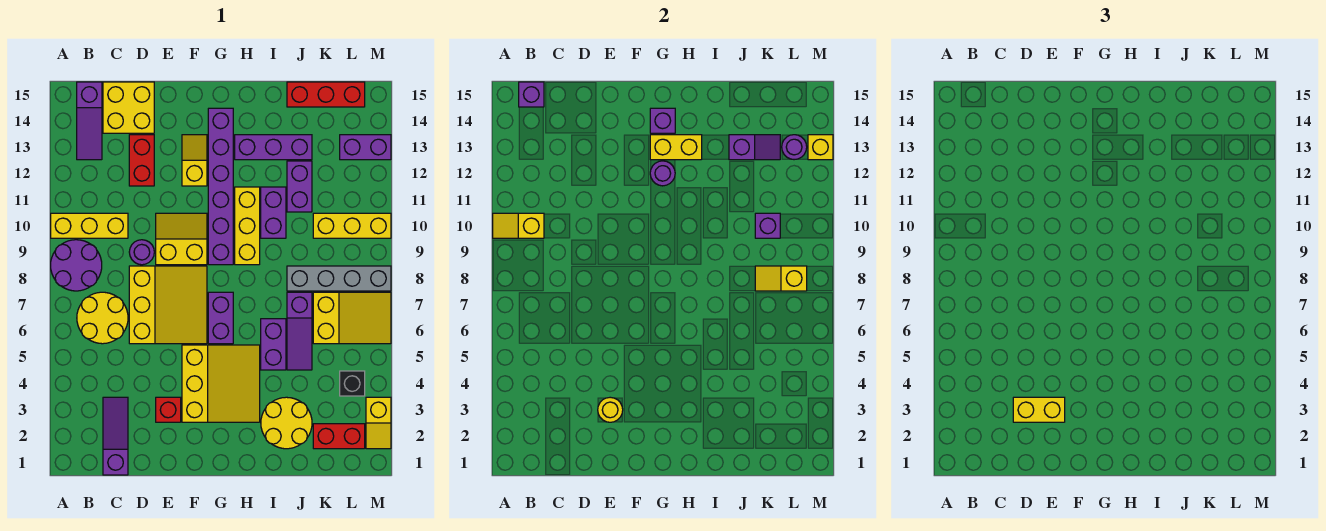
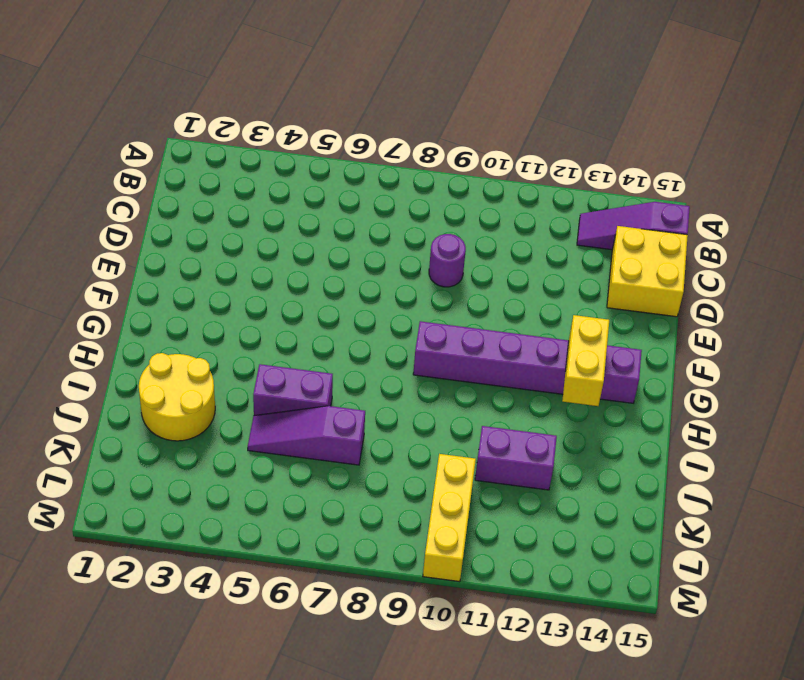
none -> purple 2x2 round brick [51,240,102,291]
none -> yellow 1x3 brick [51,213,128,238]
none -> yellow 2x2 round brick [77,292,128,344]
none -> purple 1x3 slope [103,397,128,475]

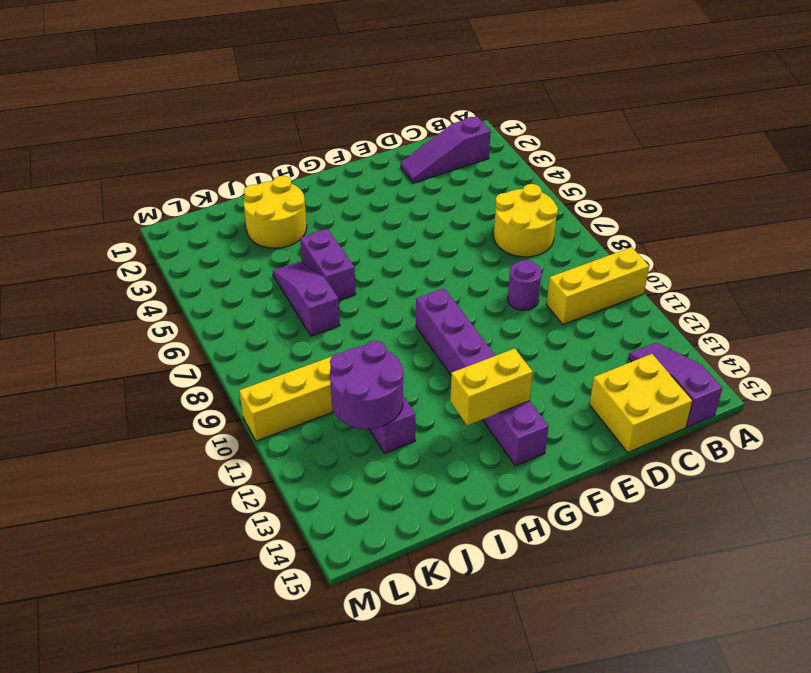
purple 1x3 slope [401,116,491,183] -> purple 1x3 slope turned to [103,397,128,475]
purple 2x2 round brick [330,341,403,429] -> purple 2x2 round brick moved to [51,240,102,291]
none -> yellow 3x3 slope [129,266,207,344]
none -> red 1x2 brick [129,135,154,186]
none -> red 1x1 brick [156,397,181,422]
none -> yellow 2x2 slope [156,213,207,265]

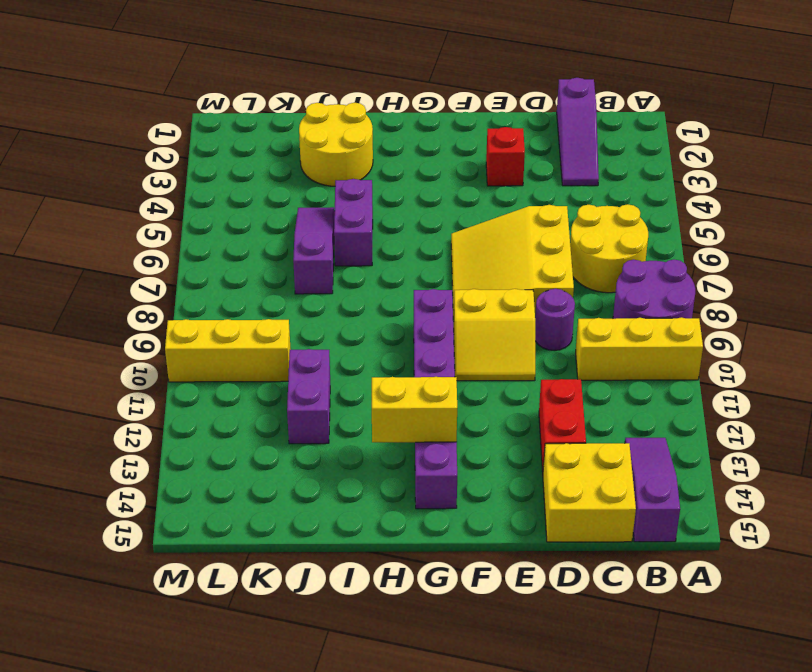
none -> yellow 3x3 slope [182,345,260,422]
none -> yellow 1x2 slope [182,135,207,186]
none -> purple 1x2 brick [208,292,233,344]
none -> yellow 1x3 brick [235,187,260,265]

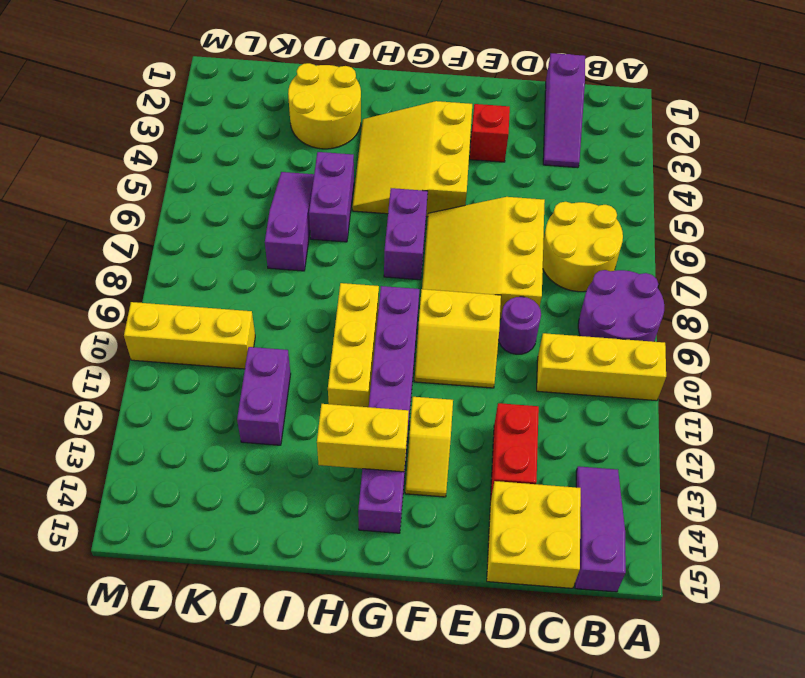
none -> purple 1x3 brick [235,135,312,160]
none -> purple 1x2 brick [261,187,286,238]
none -> grey 1x4 brick [287,266,391,291]
none -> red 1x3 brick [287,82,365,107]

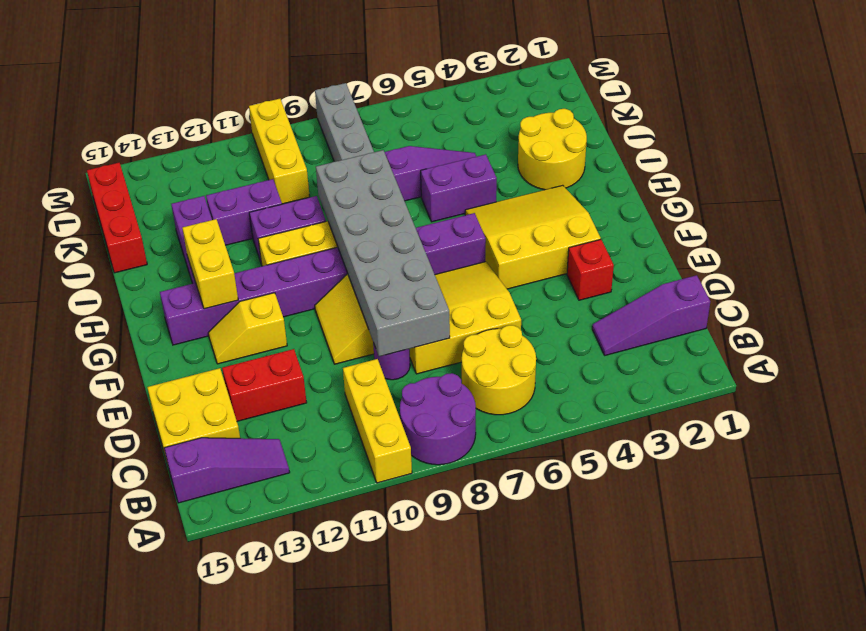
grey 2x6 brick [316,150,450,356] -> none
none -> red 1x2 brick [313,424,365,449]
none -> yellow 2x3 slope [313,292,391,344]
none -> black 1x1 brick [340,371,365,396]
none -> purple 1x2 brick [340,135,391,160]

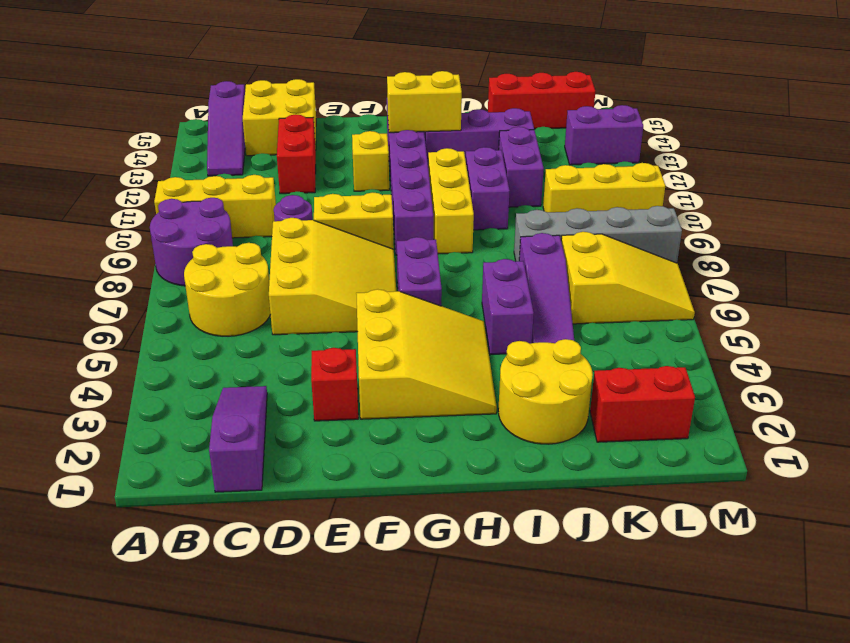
none -> black 1x1 brick [340,371,365,396]
none -> yellow 1x2 slope [366,397,391,449]
none -> yellow 1x2 slope [493,213,544,238]
none -> purple 1x1 brick [519,82,544,107]

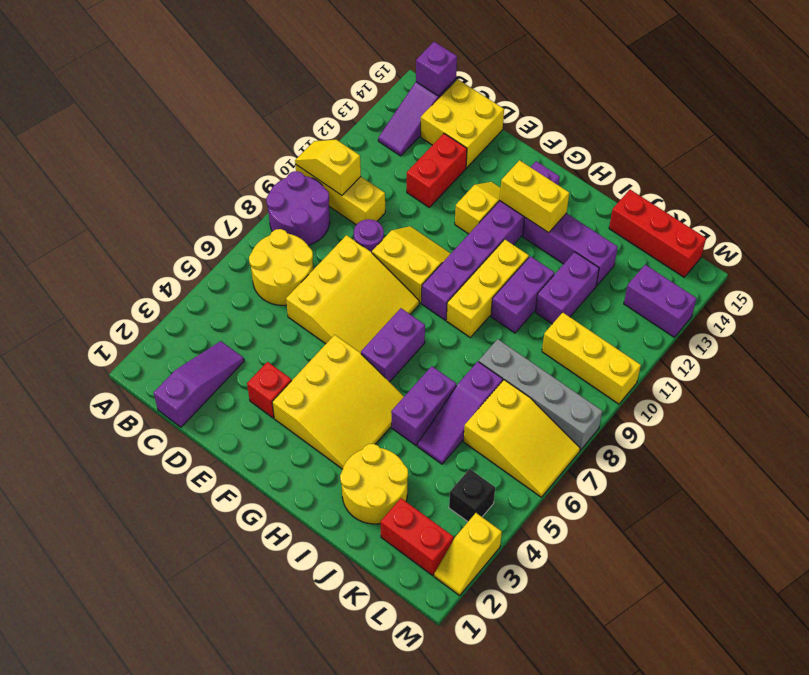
none -> yellow 1x1 round brick [598,397,623,422]
none -> purple 1x1 round brick [650,161,675,186]
none -> purple 1x1 brick [650,108,675,133]
none -> purple 1x2 slope [729,135,780,160]

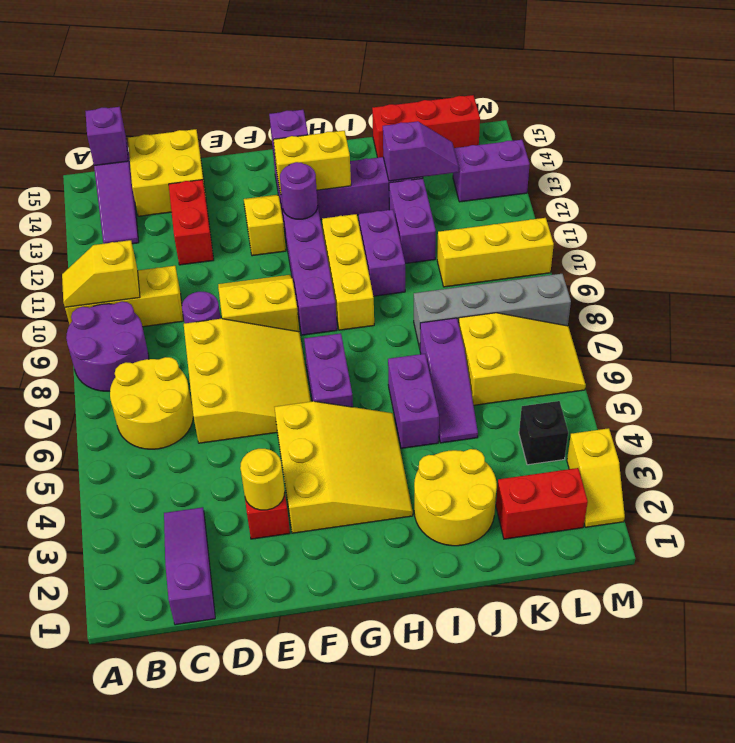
none -> yellow 1x2 slope [755,266,807,291]
none -> purple 1x1 brick [755,213,780,238]
none -> purple 1x1 round brick [782,135,807,160]
none -> yellow 1x1 brick [808,135,833,160]

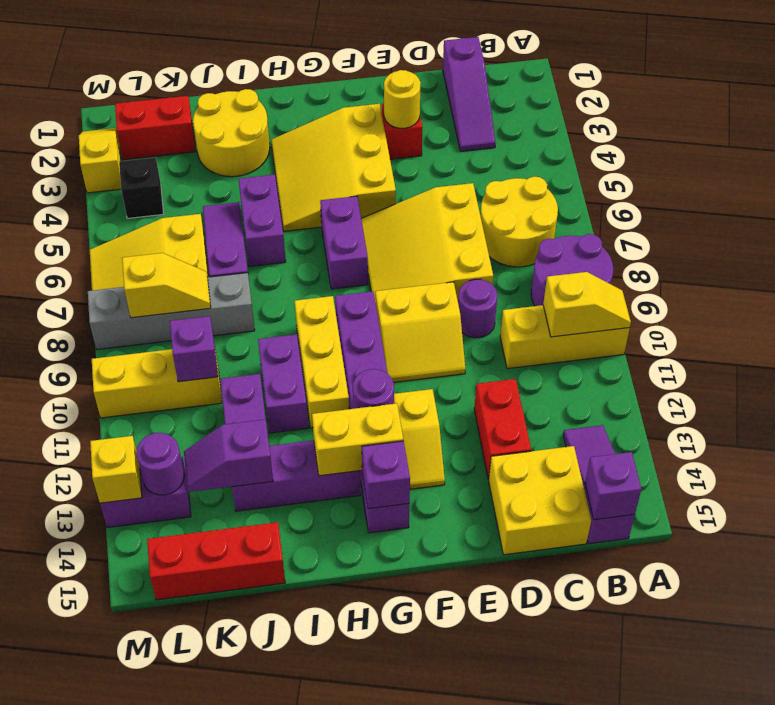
none -> yellow 1x2 brick [1013,397,1065,422]

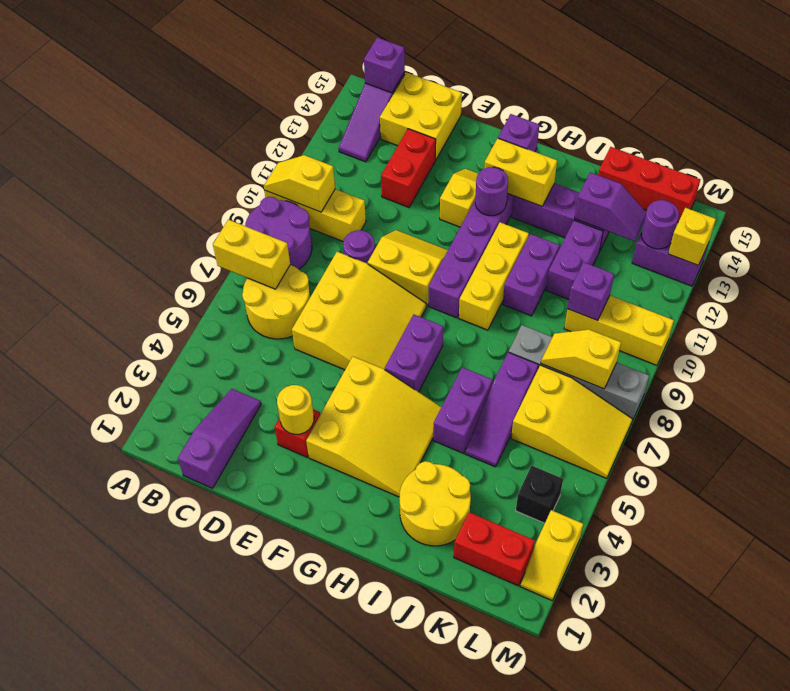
yellow 1x2 brick [213,220,290,289] -> yellow 1x2 brick moved to [1013,397,1065,422]

